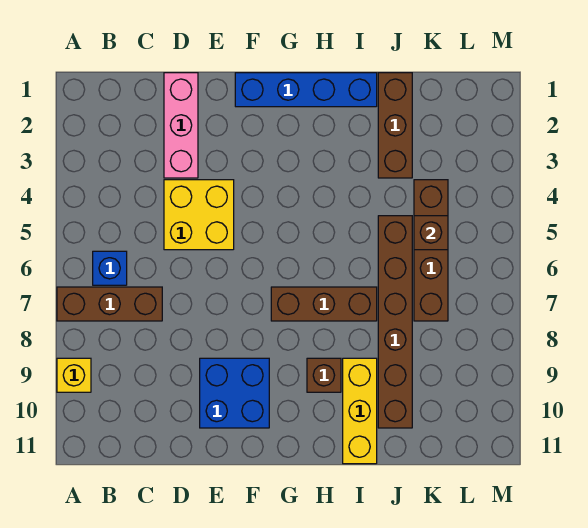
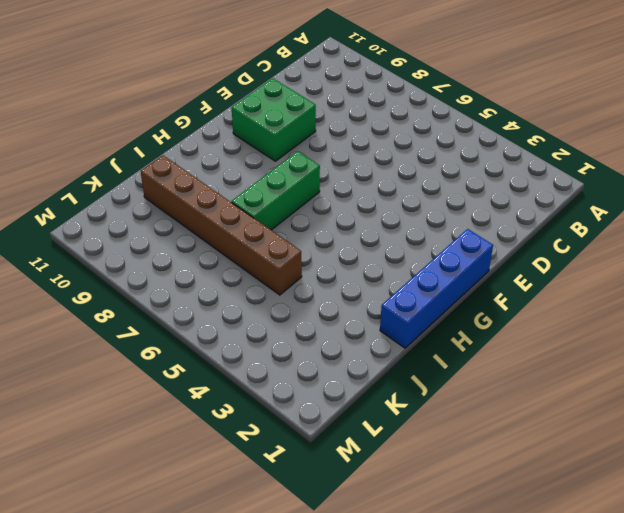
green 2x2 brick [232,78,316,161] -> blue 2x2 brick [200,358,269,428]
green 1x3 brick [231,151,320,230] -> brown 1x3 brick [271,287,377,321]
none -> brown 1x3 brick [57,287,162,321]
none -> yellow 1x1 brick [57,358,91,392]
none -> blue 1x1 brick [93,251,127,285]

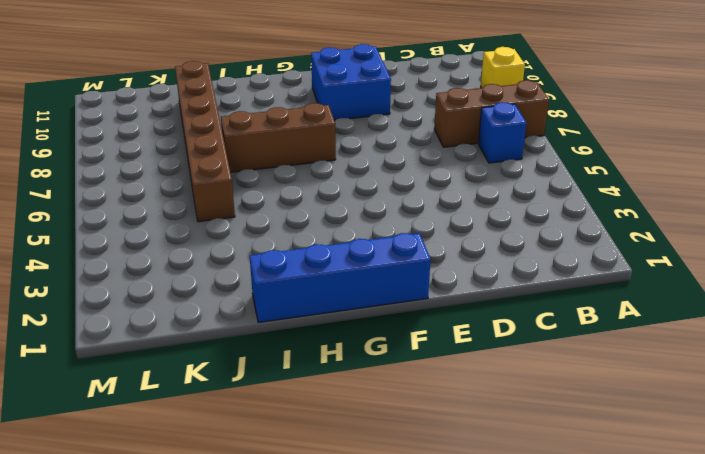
none -> pink 1x3 brick [164,73,198,178]
none -> yellow 2x2 brick [164,180,234,250]
none -> brown 1x1 brick [307,358,341,392]

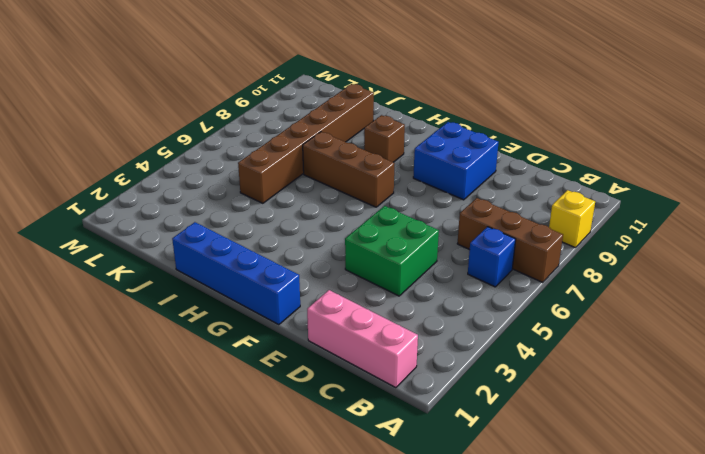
pink 1x3 brick [307,290,418,388] -> pink 1x3 brick turned to [164,73,198,178]
green 2x2 brick [345,206,439,296] -> yellow 2x2 brick [164,180,234,250]
none -> yellow 1x3 brick [343,358,377,464]
none -> brown 1x3 brick [378,73,412,178]
none -> brown 1x4 brick [414,180,448,321]

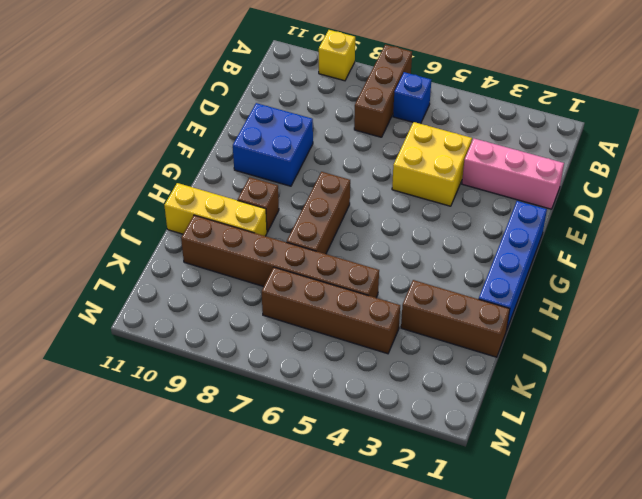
none -> brown 1x1 brick [414,216,448,250]

